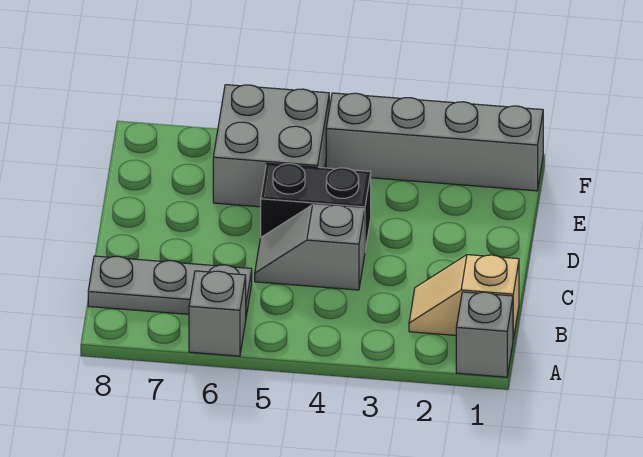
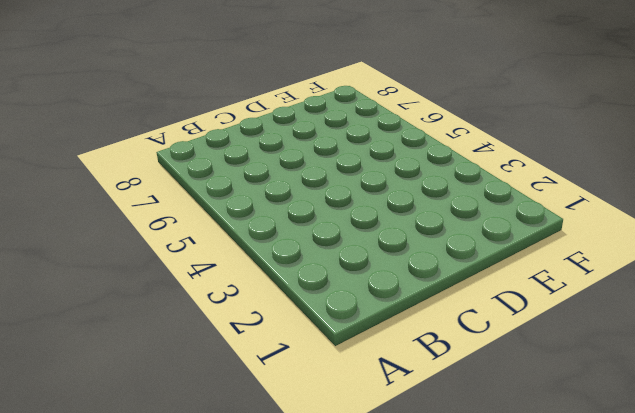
none -> grey 1x1 brick [456,292,513,377]
none -> grey 1x1 brick [189,271,246,356]

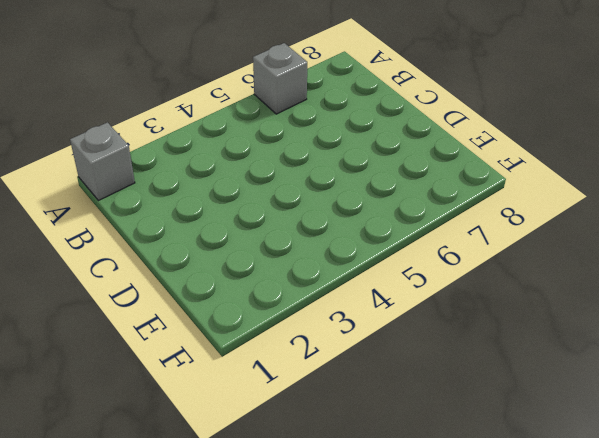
none -> tan 1x2 slope [409,255,519,339]
none -> grey 1x3 plate [88,256,252,316]

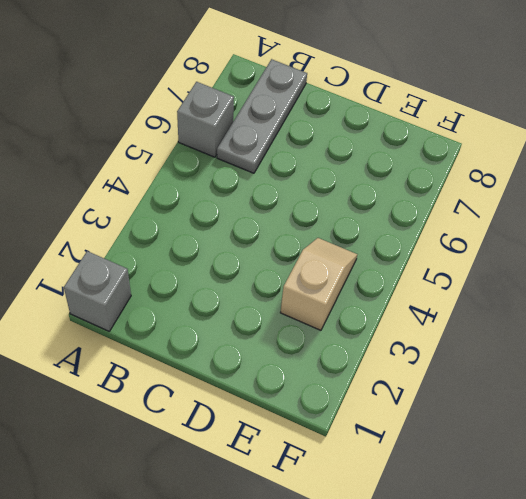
tan 1x2 slope [280,238,357,330] -> tan 1x2 slope moved to [409,255,519,339]
none -> grey 1x2 slope [255,205,365,290]
none -> black 1x2 brick [261,163,371,250]

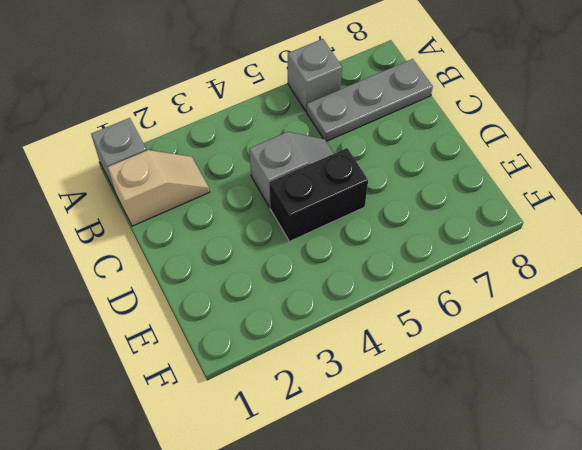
none -> grey 2x2 brick [213,85,329,207]
none -> grey 1x4 brick [326,93,543,191]

